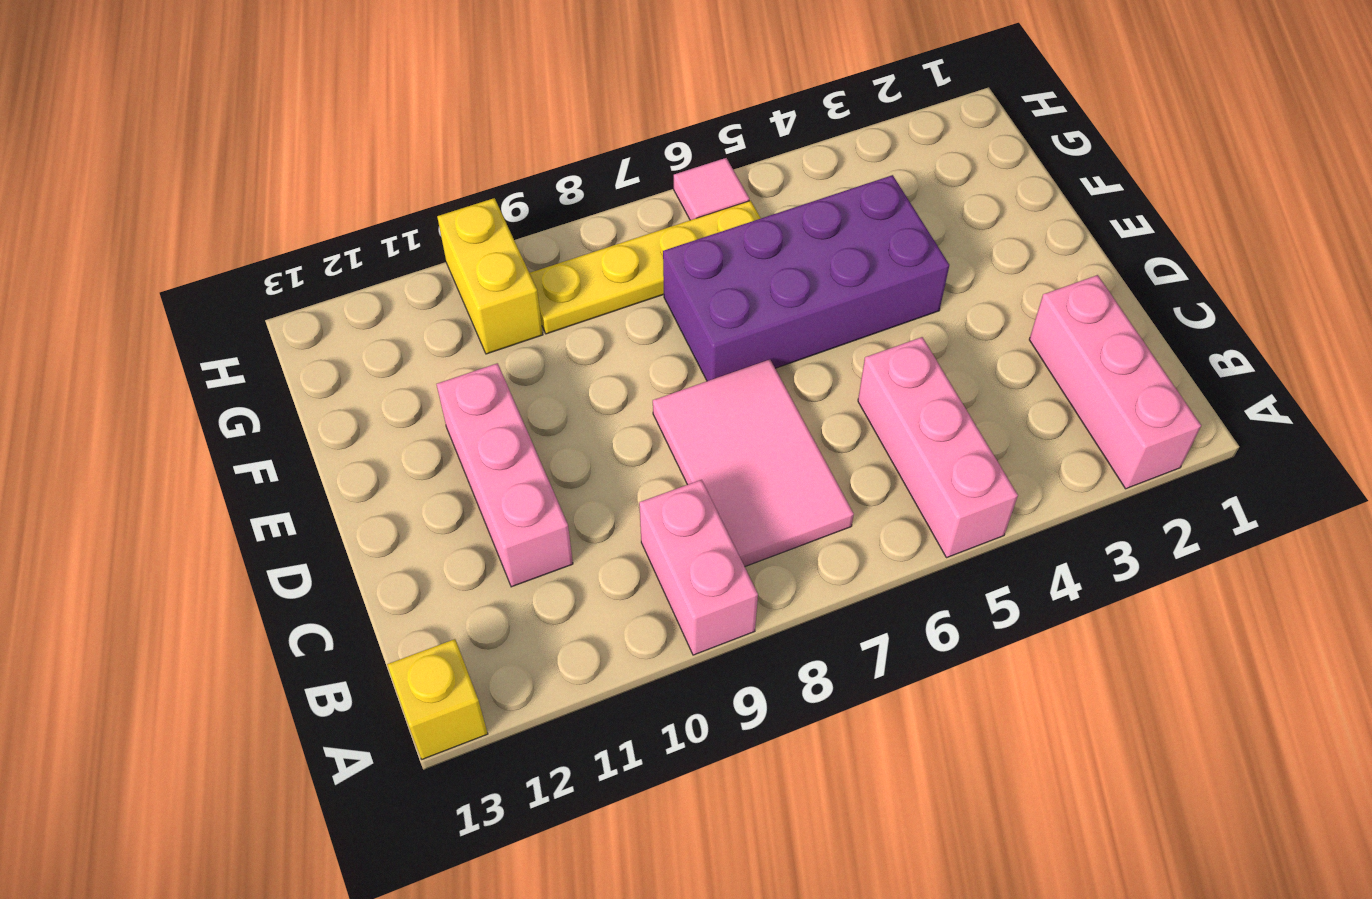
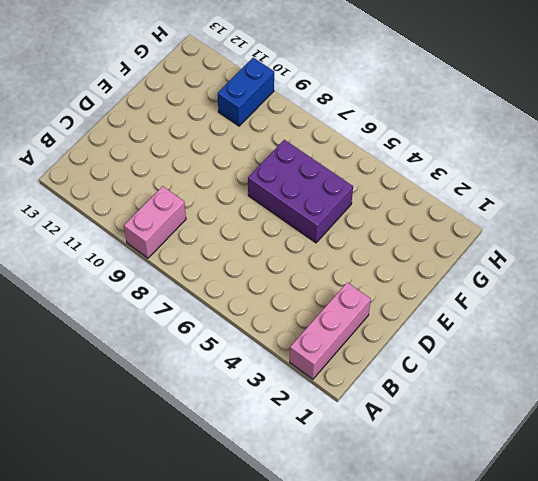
purple 2x3 brick [248,140,353,243] -> purple 2x4 brick [663,175,949,381]
blue 1x2 brick [218,58,274,126] -> yellow 1x2 brick [437,198,543,354]
none -> pink 1x3 brick [858,337,1018,557]
none -> yellow 1x1 brick [387,639,488,759]

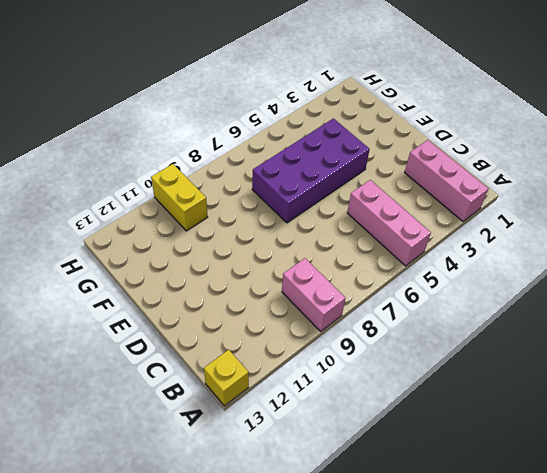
none -> pink 2x3 tile [653,359,854,566]
none -> pink 1x3 brick [436,363,573,587]

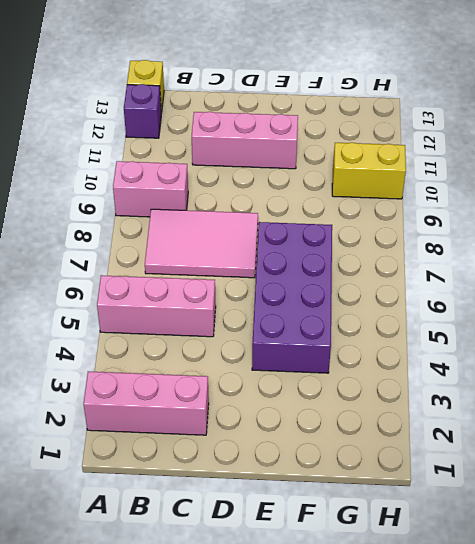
purple 1x1 brick [124,84,161,138] -> none
none -> yellow 1x4 plate [530,201,761,334]
none -> pink 1x1 tile [674,158,749,220]

